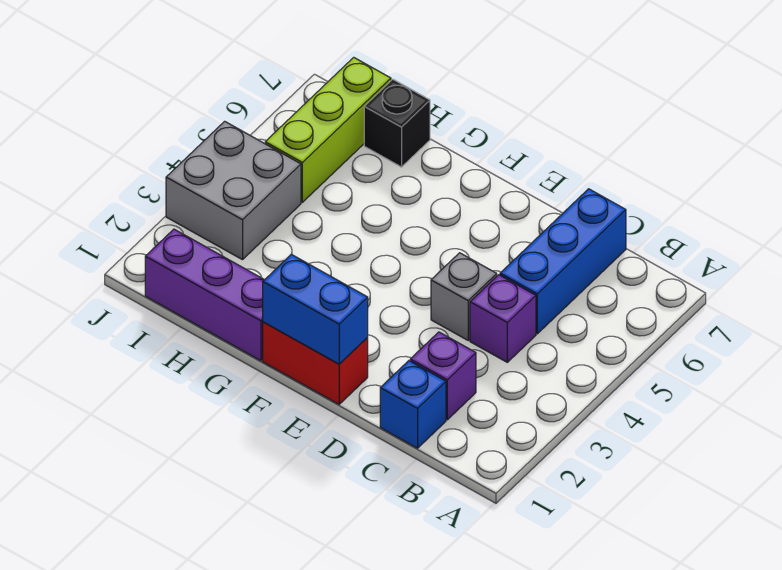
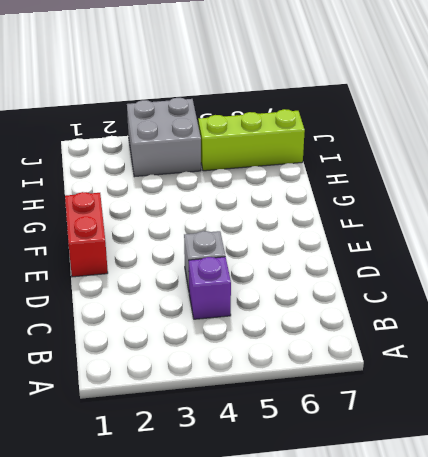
none -> blue 1x1 brick [380,361,446,448]
none -> purple 1x1 brick [410,332,476,420]

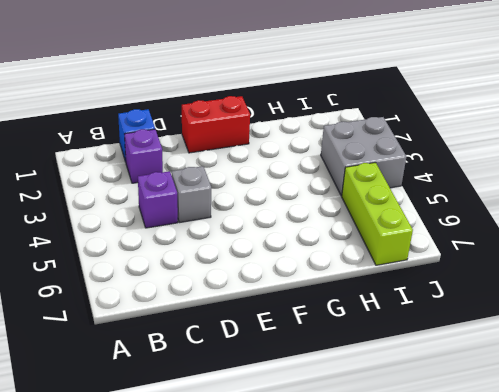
none -> blue 1x3 brick [500,189,626,334]
none -> purple 1x3 brick [145,229,264,361]

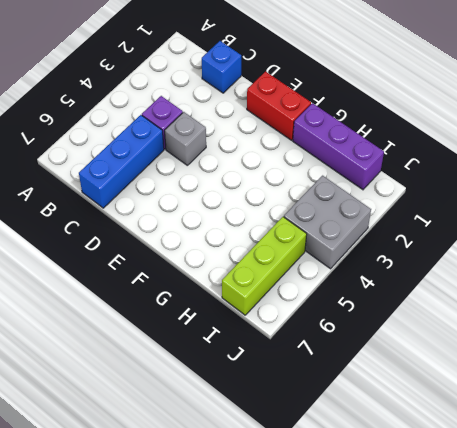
none -> purple 1x1 brick [410,332,476,420]
none -> black 1x1 brick [364,79,430,167]

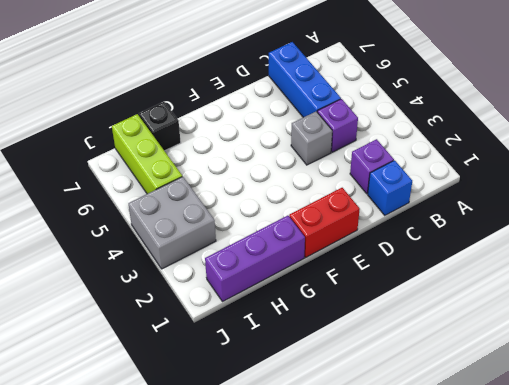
none -> blue 1x2 brick [263,254,368,364]

